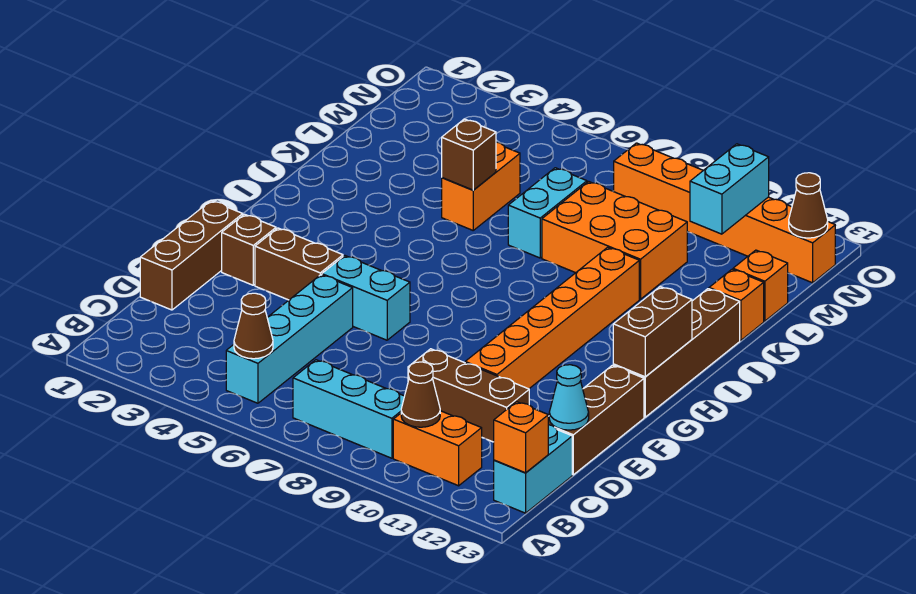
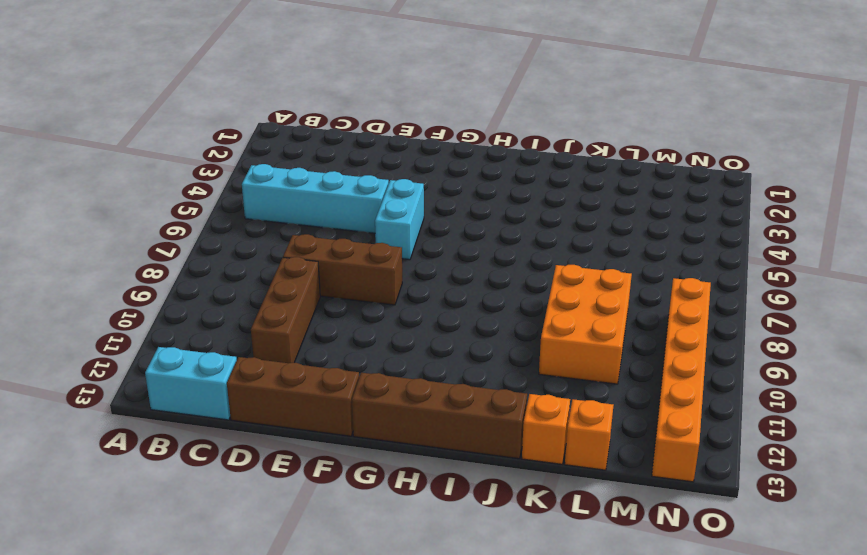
brown 1x3 brick [283,234,402,305] -> brown 1x3 brick moved to [140,201,243,310]
none -> cyan 1x3 brick [293,360,404,458]
none -> orange 1x2 brick [393,411,482,486]
none -> orange 1x6 brick [465,247,639,389]

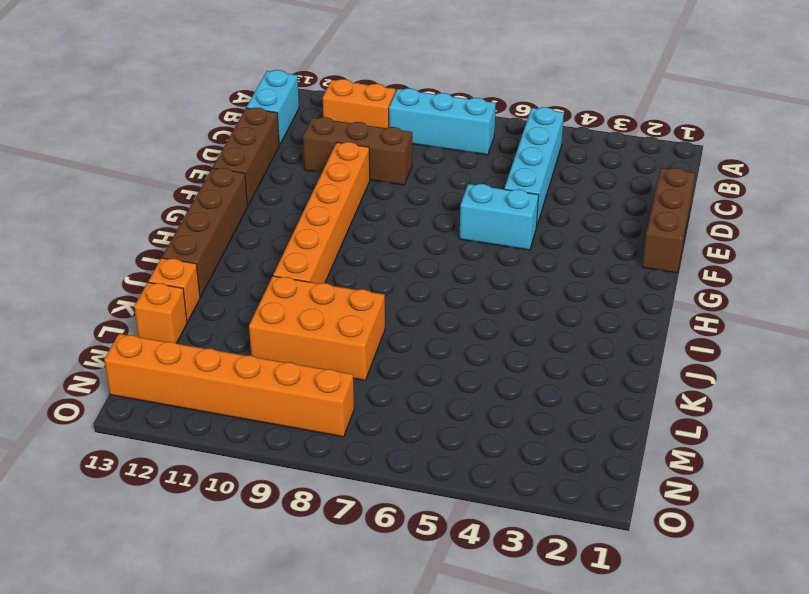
none -> brown 1x1 brick [222,214,276,285]
none -> brown 1x2 brick [255,228,343,300]
none -> orange 1x2 brick [442,142,520,230]

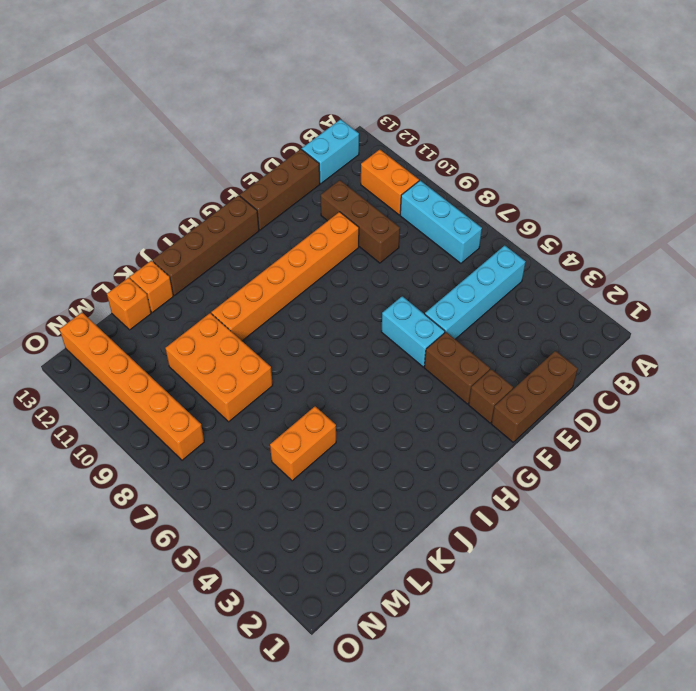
none -> cyan 1x2 brick [508,168,587,258]
none -> brown 1x1 cone [234,293,273,359]
none -> brown 1x1 cone [401,362,440,427]

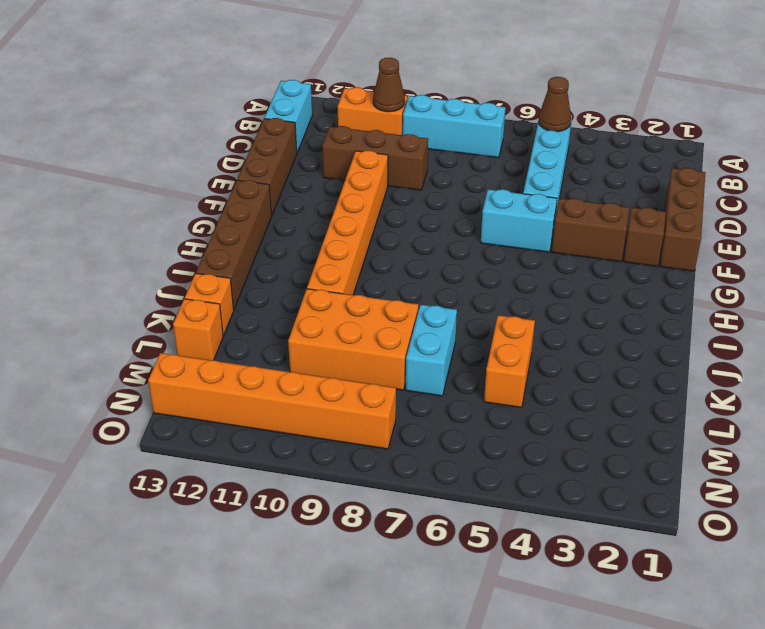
none -> orange 1x1 brick [494,402,548,473]
none -> cyan 1x1 cone [549,365,589,430]
none -> brown 1x2 brick [613,287,692,377]

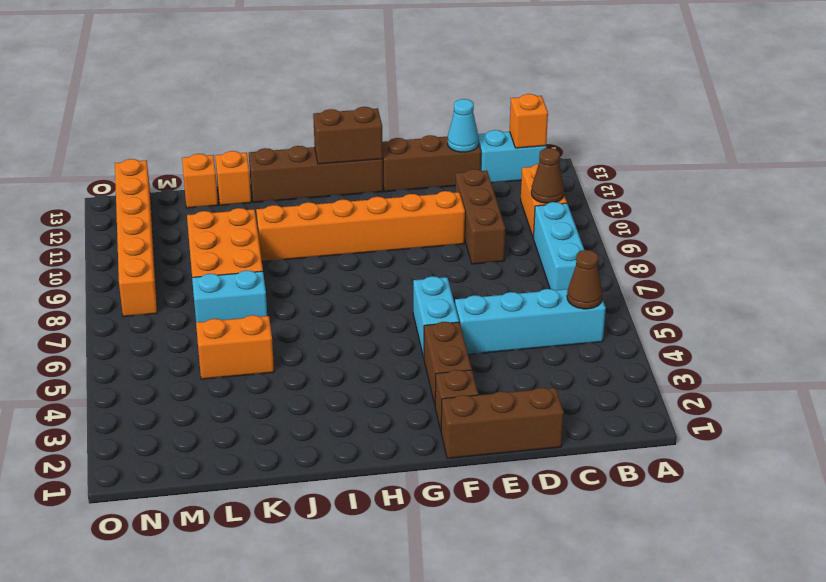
none -> brown 1x1 brick [442,119,496,190]
none -> cyan 1x2 brick [690,144,769,234]
none -> brown 1x1 cone [789,173,828,238]

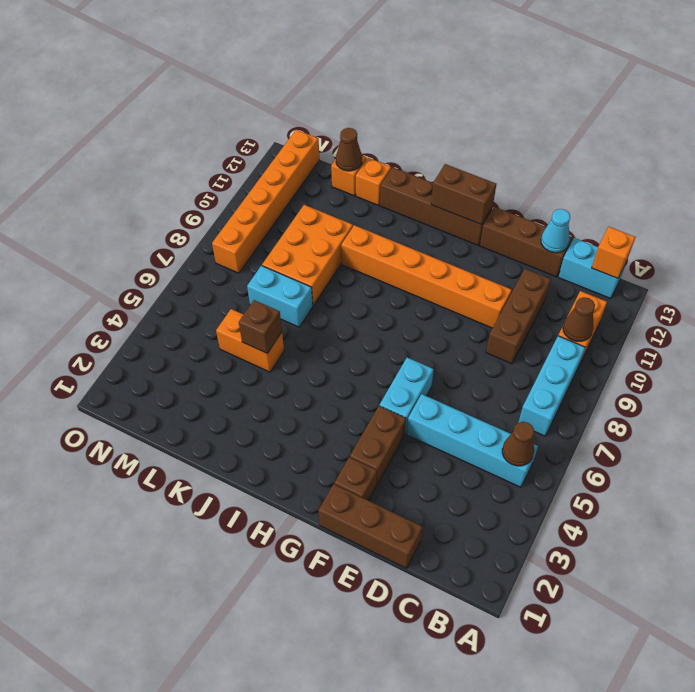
brown 1x1 cone [336,128,362,171] -> brown 1x1 cone moved to [789,173,828,238]
none -> cyan 1x2 brick [690,144,769,234]

